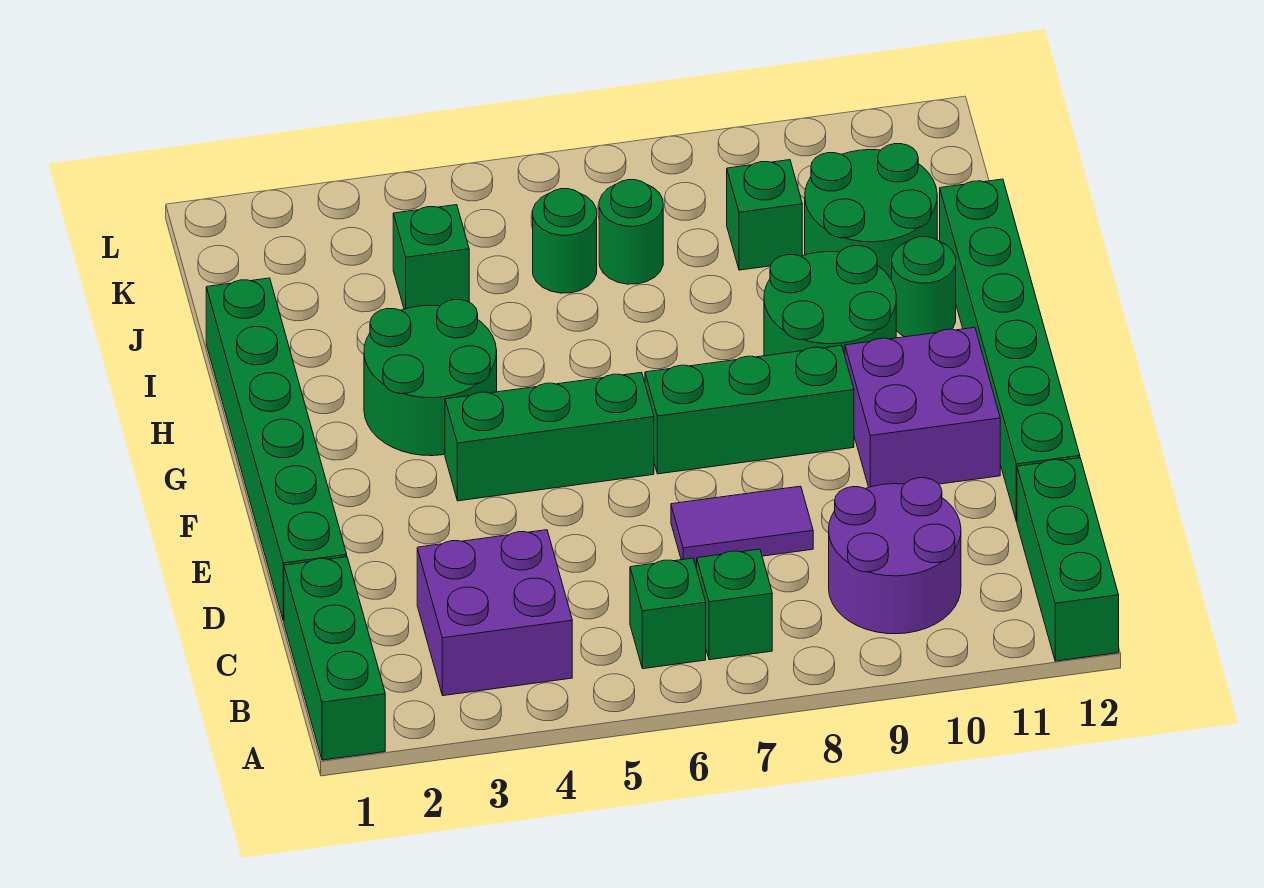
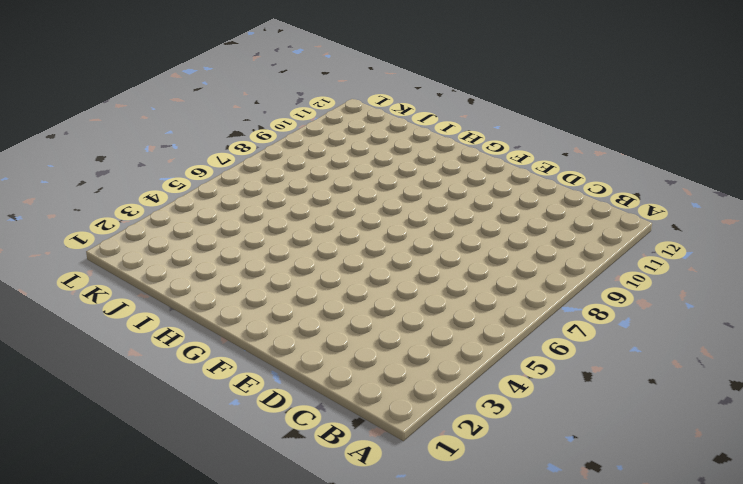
none -> green 1x3 brick [284,557,385,760]
none -> green 1x3 brick [1017,458,1119,661]
none -> purple 2x2 brick [417,530,572,696]

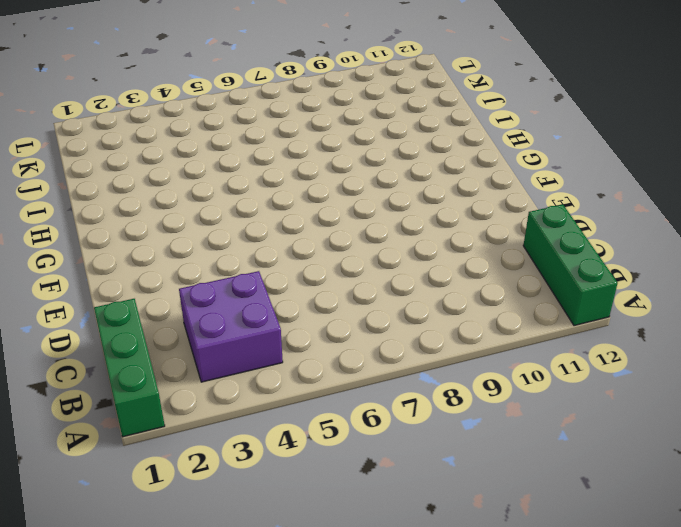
none -> green 1x1 brick [630,558,706,669]
none -> green 1x1 brick [697,549,772,660]
none -> purple 2x2 round brick [829,478,961,634]

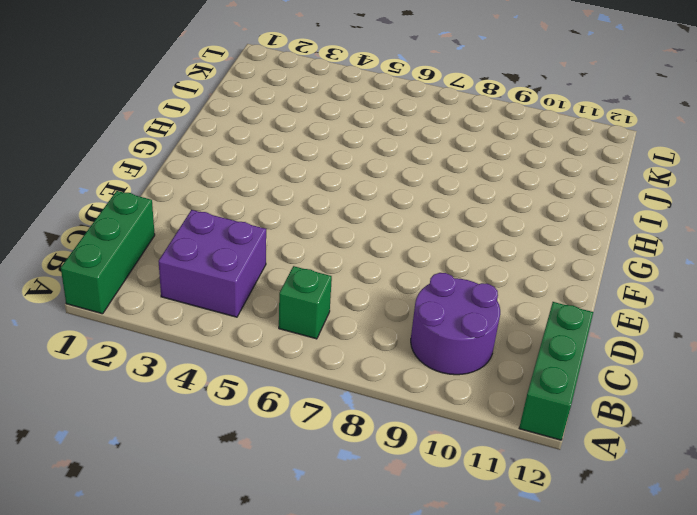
none -> green 1x1 brick [697,549,772,660]
none -> green 1x6 brick [206,278,347,621]
none -> purple 1x2 tile [671,486,813,565]

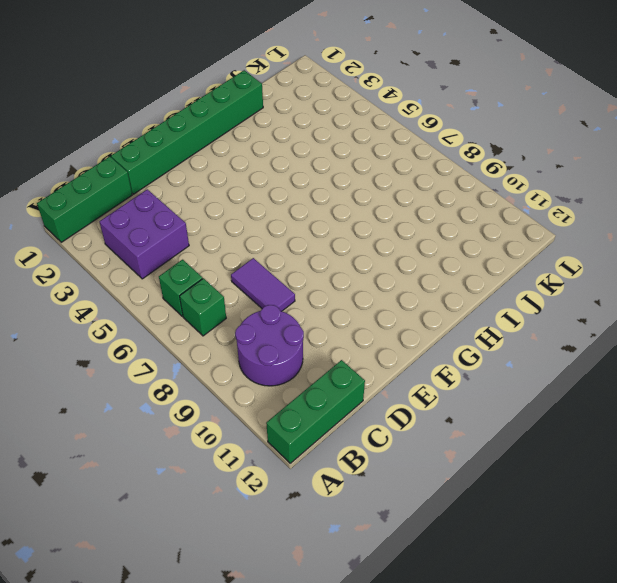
none -> green 1x6 brick [940,179,1080,522]
none -> purple 2x2 brick [845,327,1000,487]
none -> green 1x3 brick [445,372,654,501]

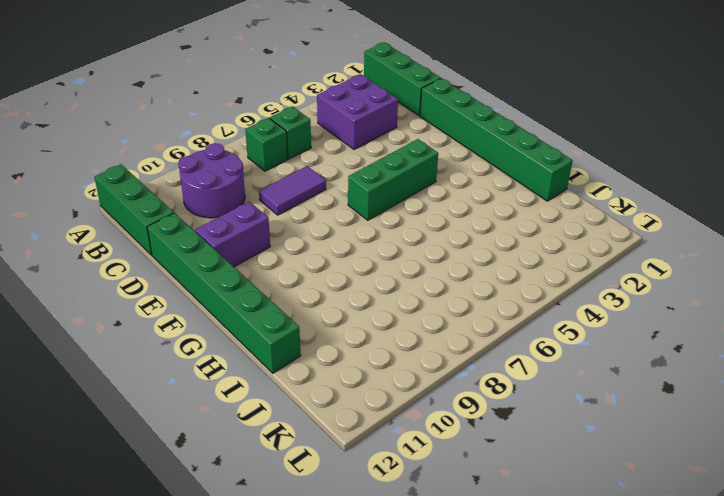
purple 1x2 brick [195,202,270,267] -> purple 2x2 brick [845,327,1000,487]
none -> green 1x3 brick [645,345,854,474]
none -> green 2x2 round brick [364,300,497,456]
none -> green 2x2 round brick [764,246,896,356]

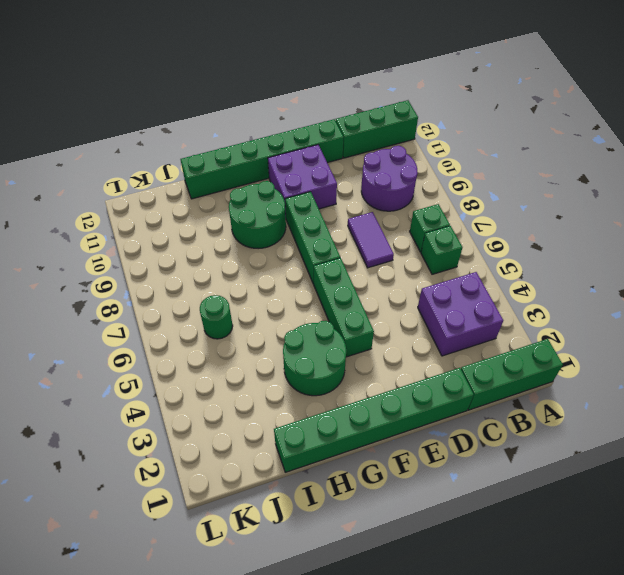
none -> green 1x1 round brick [892,237,956,337]
none -> green 2x2 round brick [805,144,937,280]
none -> green 1x1 brick [393,205,469,309]

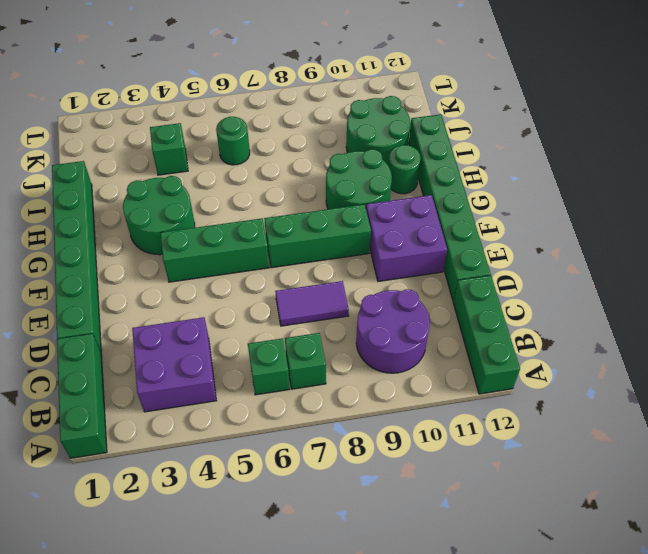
none -> green 1x1 round brick [599,180,663,284]
none -> green 1x1 brick [727,160,802,270]

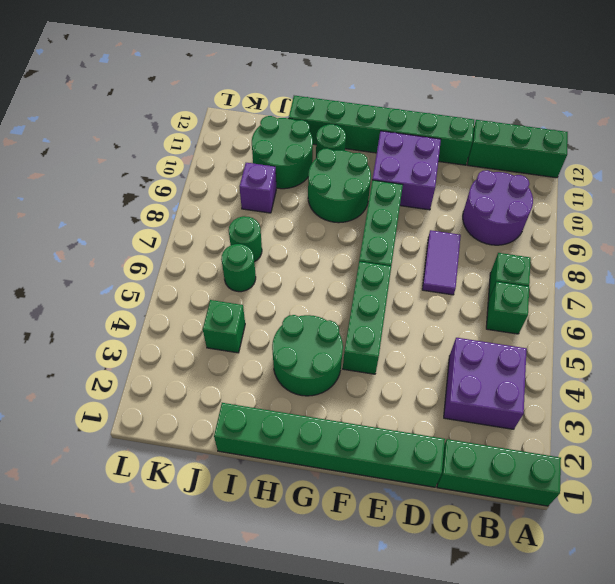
purple 1x1 brick [240,163,276,213] -> green 1x1 brick [727,160,802,270]

